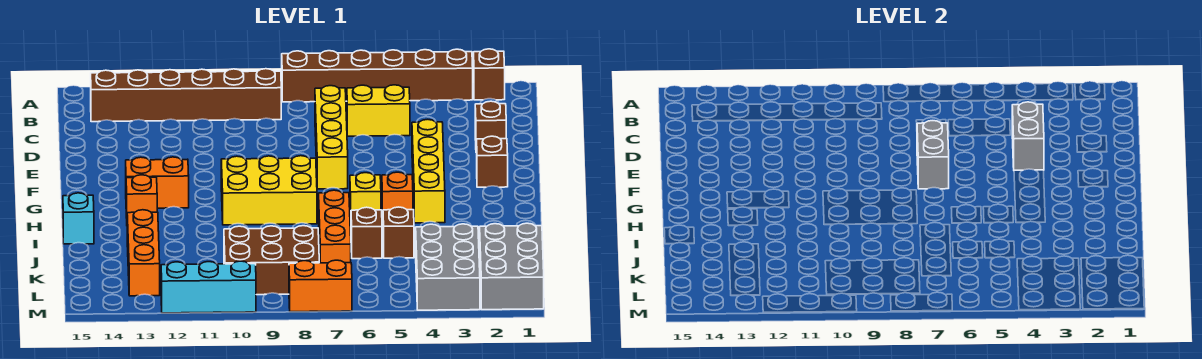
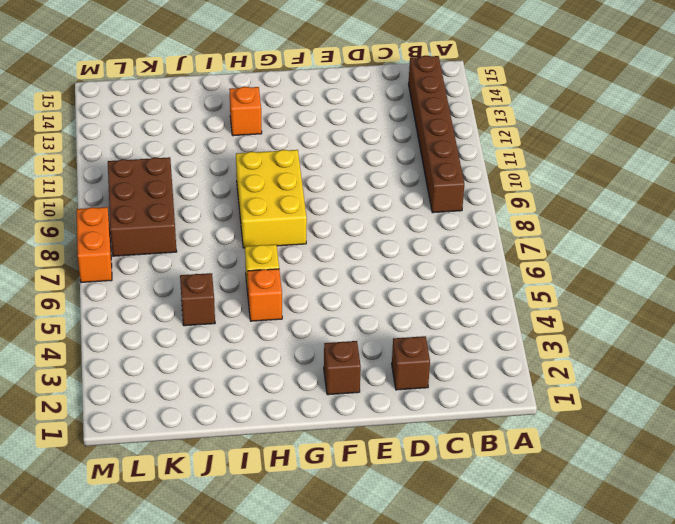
none -> brown 1x1 brick [474,49,505,100]
none -> brown 1x6 brick [282,49,473,102]
none -> yellow 1x2 brick [347,85,410,136]

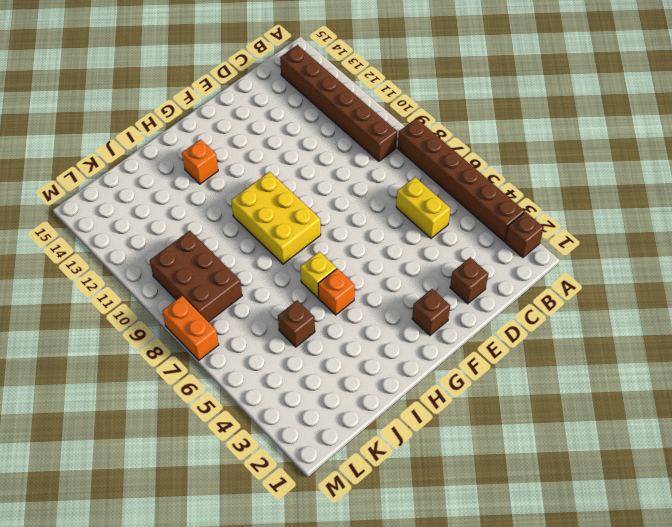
none -> yellow 1x4 brick [315,86,348,189]
none -> yellow 1x4 brick [412,119,445,223]
none -> orange 1x2 brick [126,157,189,208]

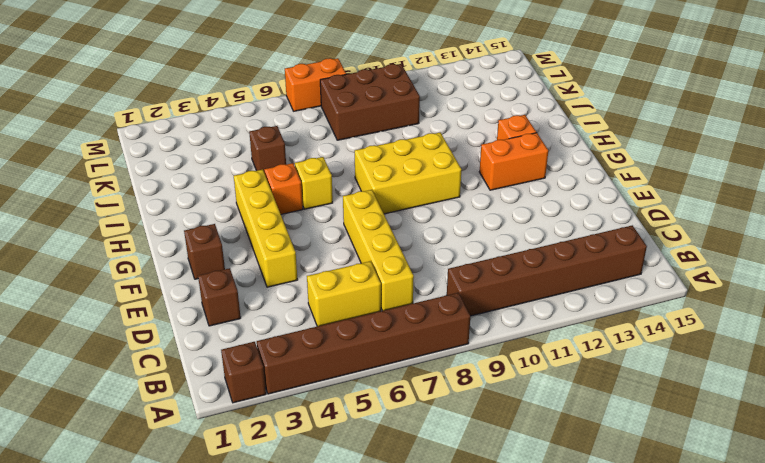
none -> orange 1x3 brick [319,190,351,263]
none -> cyan 1x1 brick [63,193,94,244]
none -> brown 1x1 brick [351,207,382,259]

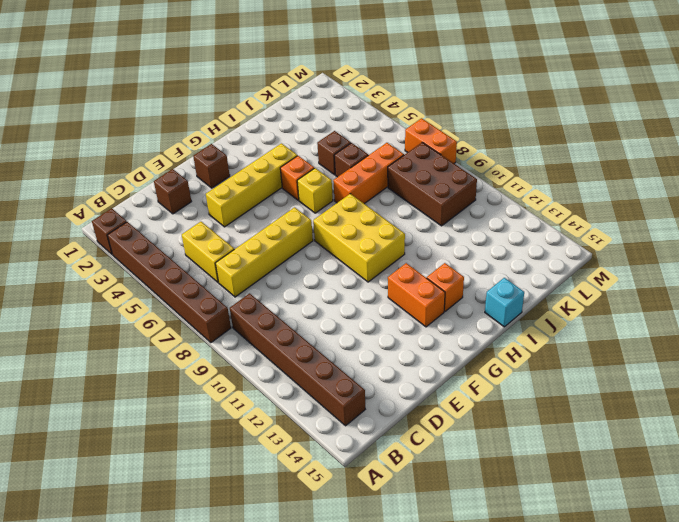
none -> orange 1x3 brick [127,210,160,296]
none -> grey 2x3 brick [480,223,544,310]
none -> grey 2x3 brick [416,224,480,310]

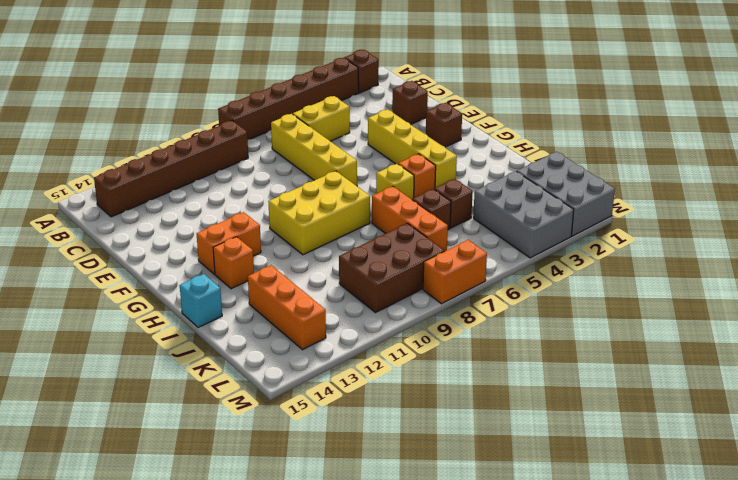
none -> cyan 1x3 brick [161,261,256,313]
none -> grey 1x2 brick [1012,102,1044,170]
none -> grey 1x2 brick [917,121,949,189]

